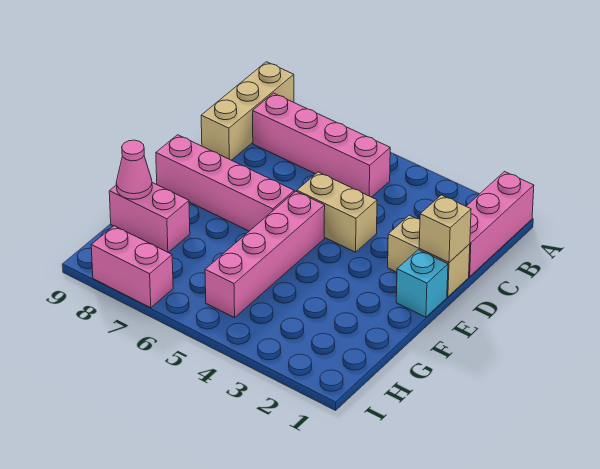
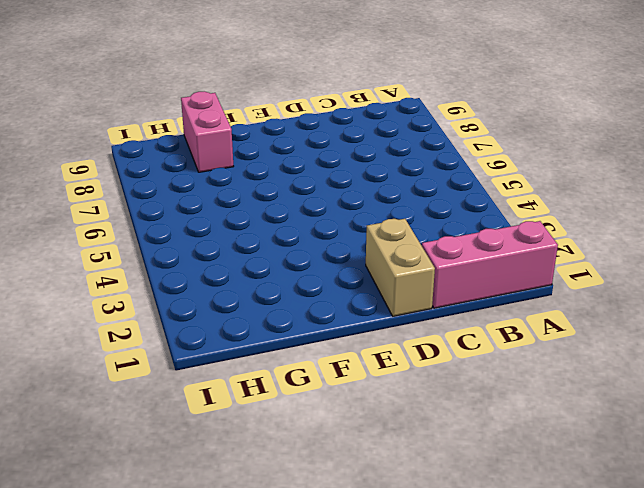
none -> tan 1x3 brick [201,62,294,160]
none -> pink 1x4 brick [253,93,390,197]
none -> tan 1x2 brick [297,172,377,252]

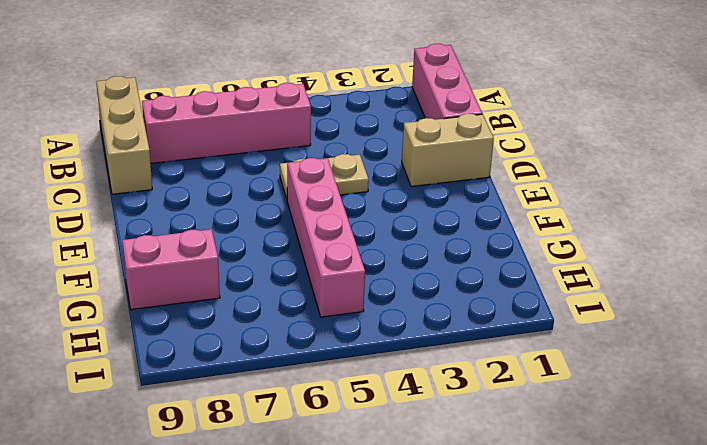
tan 1x2 plate [280,154,369,199] -> tan 1x2 brick [297,172,377,252]
none -> cyan 1x1 brick [396,250,448,317]
none -> pink 1x4 brick [156,135,294,231]
none -> pink 1x2 brick [91,226,173,308]

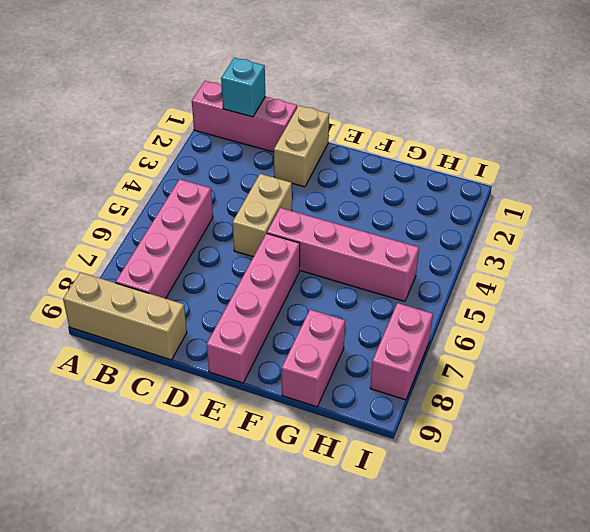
cyan 1x1 brick [221,58,265,117] -> cyan 1x1 brick moved to [396,250,448,317]
none -> tan 1x1 brick [419,195,471,262]
none -> pink 1x1 cone [116,140,152,199]

